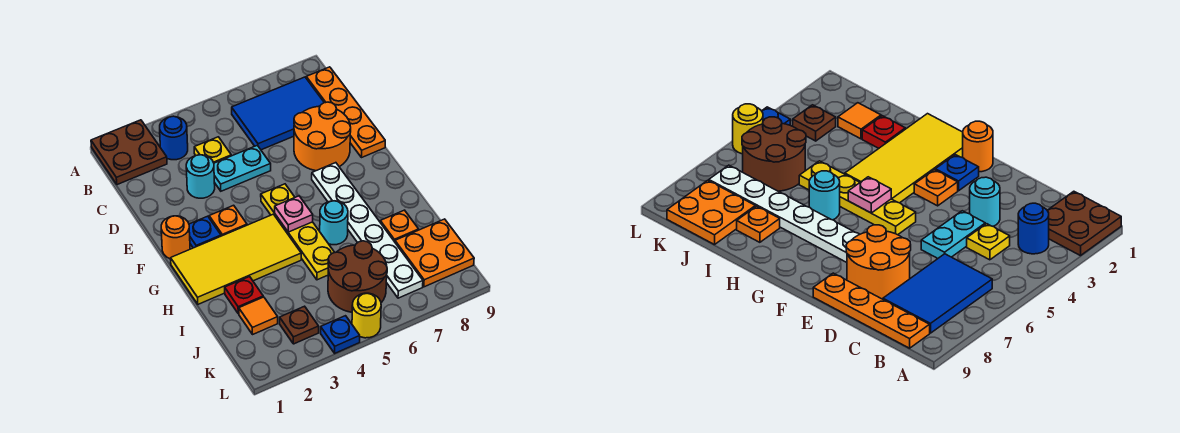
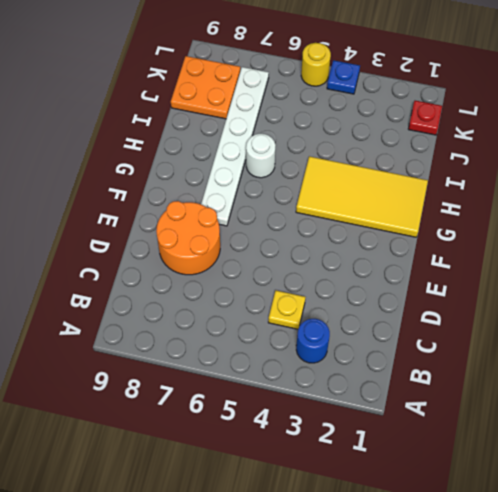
white 1x1 round brick [246,134,276,178] -> cyan 1x1 round brick [320,201,348,245]
red 1x1 plate [408,101,442,135] -> red 1x1 plate moved to [225,277,263,314]
none -> brown 2x2 plate [91,120,167,185]
none -> blue 2x3 tile [232,77,324,150]
none -> orange 1x4 plate [306,67,385,158]

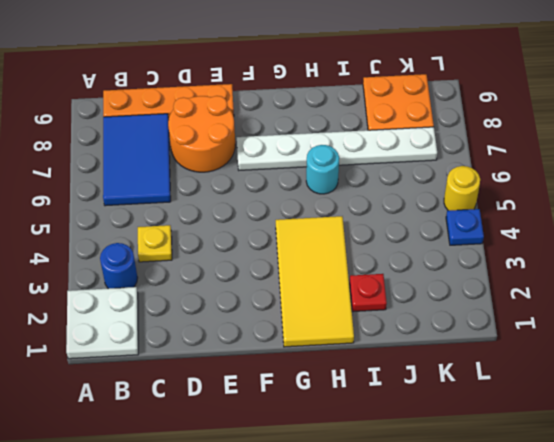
white 2x2 plate [66,287,138,359] -> brown 2x2 plate [91,120,167,185]
none -> cyan 1x1 round brick [186,155,215,198]
none -> cyan 1x2 plate [214,145,271,191]
none -> orange 1x1 round brick [161,216,190,259]

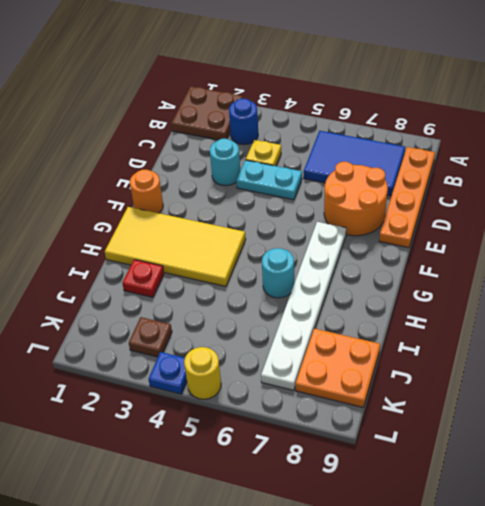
none -> blue 1x1 plate [189,216,221,248]
none -> orange 1x1 plate [209,205,247,236]
none -> yellow 1x4 plate [261,184,335,280]

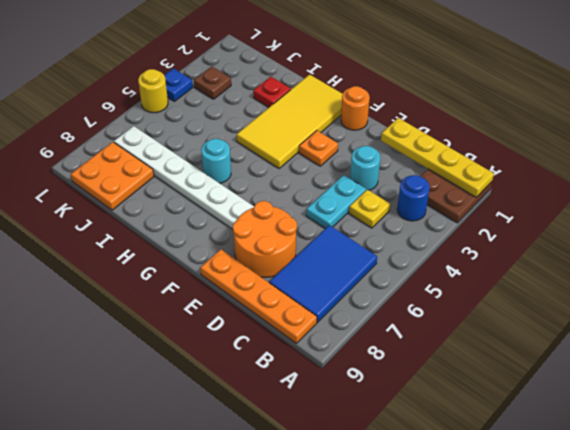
yellow 1x4 plate [381,118,494,197] -> yellow 1x4 plate moved to [261,184,335,280]
none -> blue 1x1 plate [189,216,221,248]
none -> orange 1x1 plate [380,210,419,242]
none -> orange 1x1 tile [239,297,278,334]

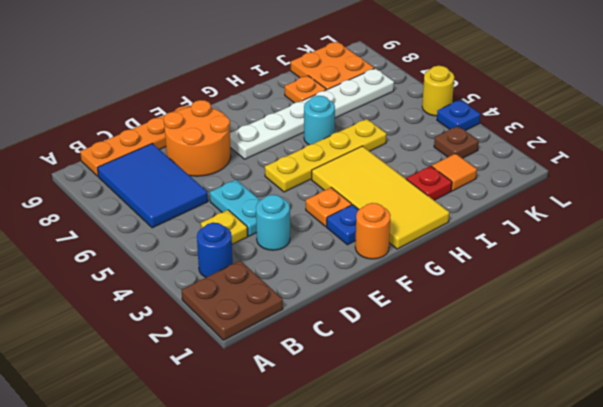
none -> brown 2x2 round brick [328,241,387,312]
none -> pink 1x1 plate [275,196,313,232]

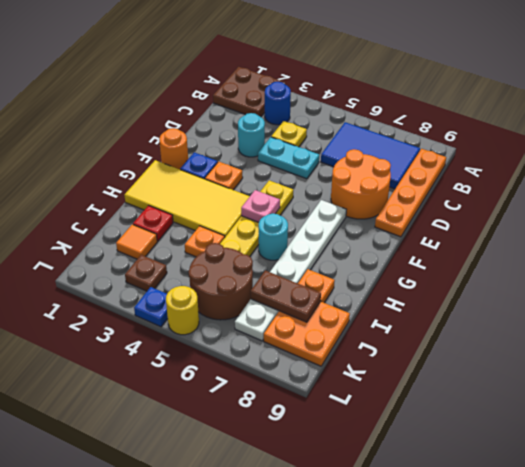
orange 1x1 plate [185,226,225,257] -> none
brown 1x2 plate [251,270,321,322] -> none

